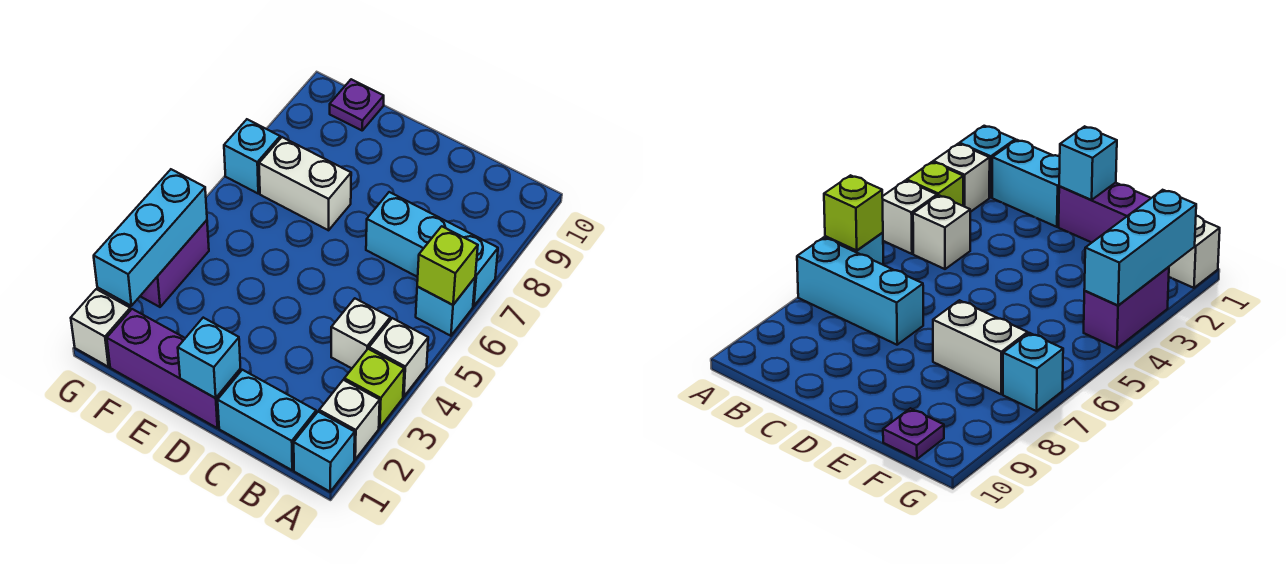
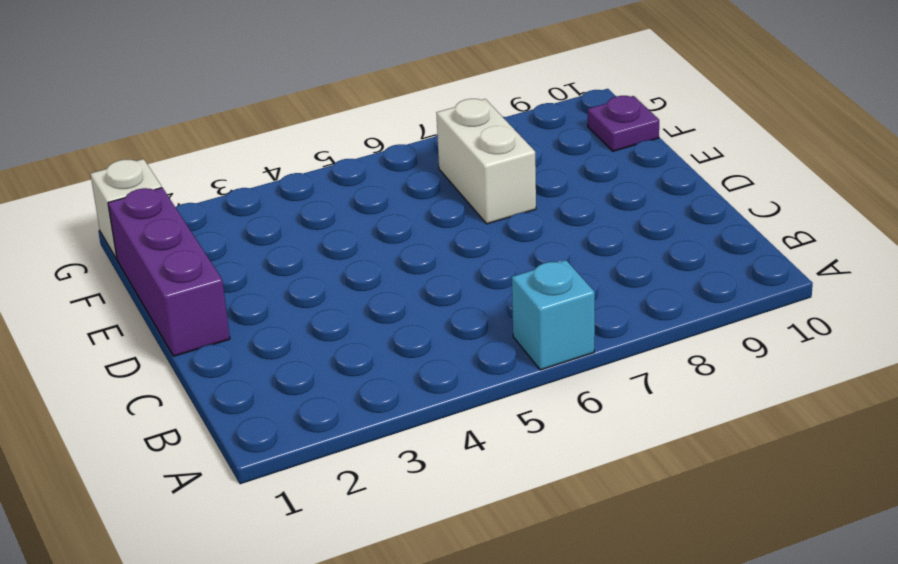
none -> cyan 1x1 brick [294,412,355,492]
none -> white 1x1 brick [319,380,380,459]
none -> lime 1x1 brick [344,349,404,428]

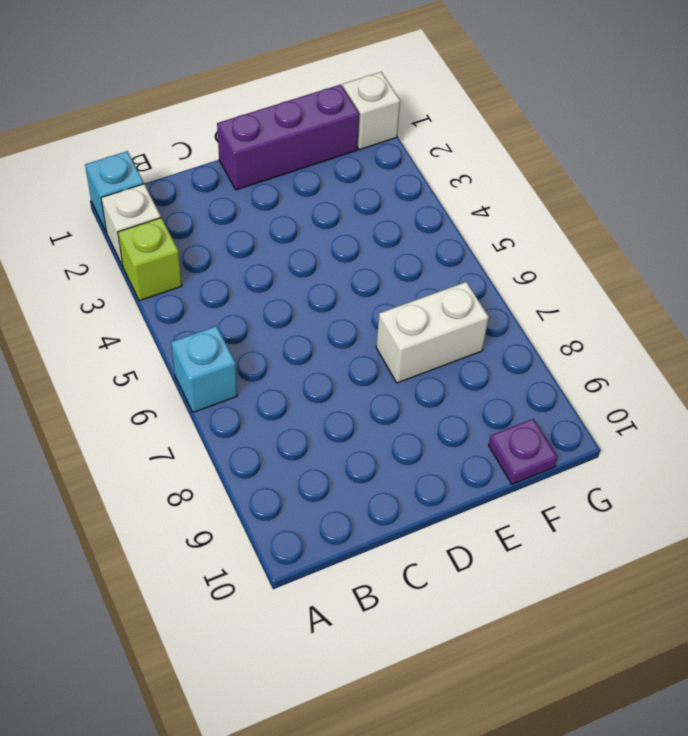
none -> white 1x1 brick [369,318,428,397]
none -> cyan 1x3 brick [366,192,498,306]
none -> cyan 1x2 brick [218,370,316,470]

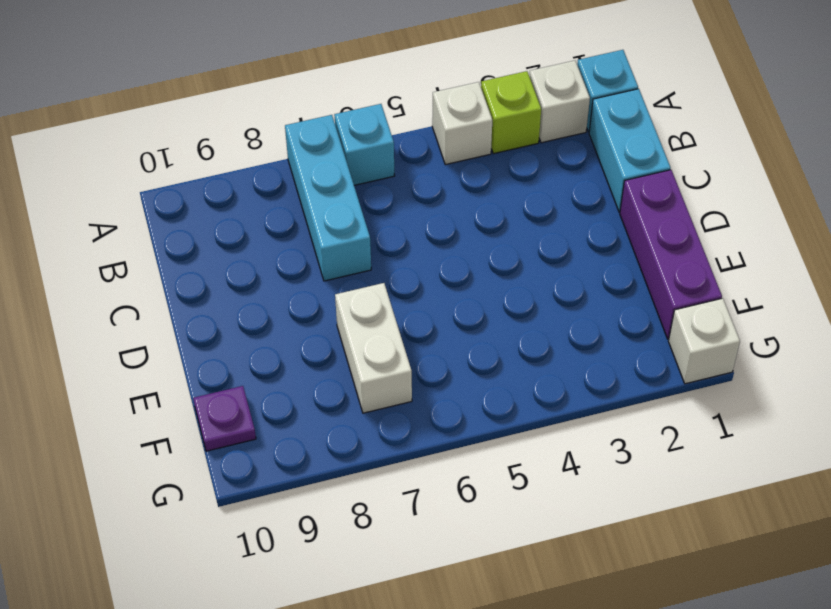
none -> white 1x1 brick [331,298,390,368]
none -> purple 1x2 brick [140,220,209,307]
none -> cyan 1x1 brick [224,119,280,193]

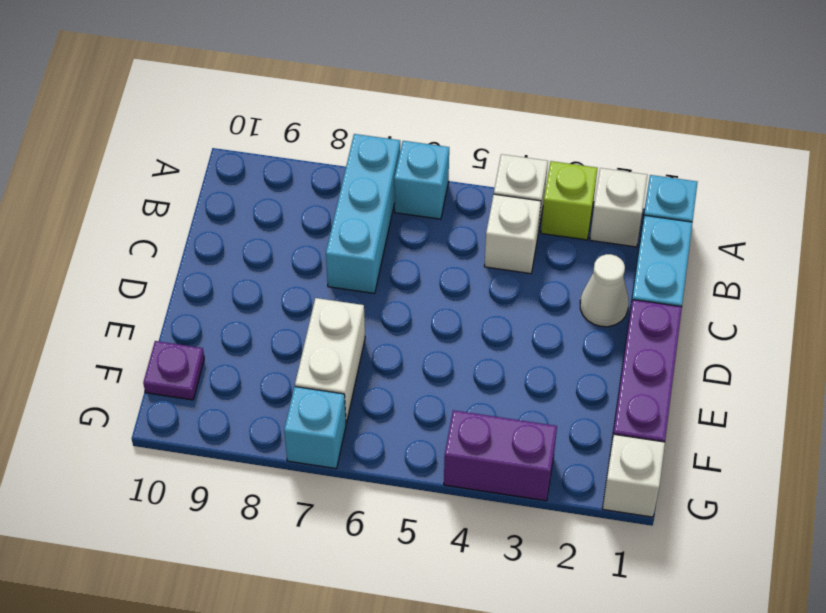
white 1x1 cone [580,254,629,327] -> none
none -> lime 1x1 brick [417,226,478,305]
none -> cyan 1x1 brick [178,318,240,398]
none -> cyan 1x3 brick [94,169,207,306]

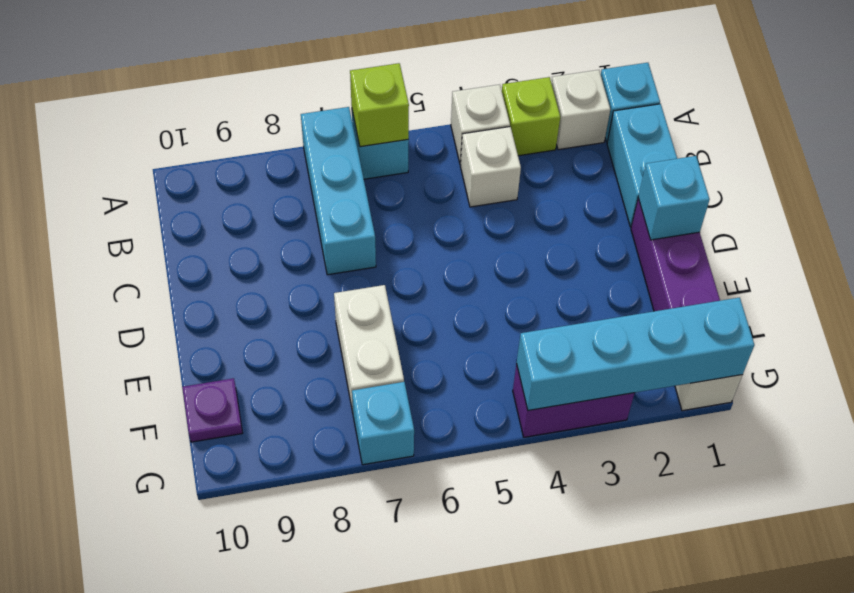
cyan 1x4 brick [517,297,754,410] -> cyan 1x3 brick [94,169,207,306]

